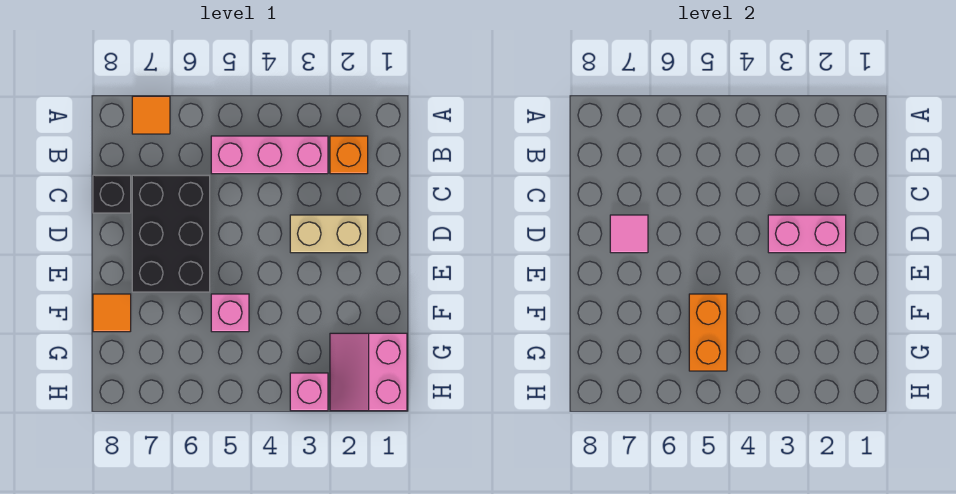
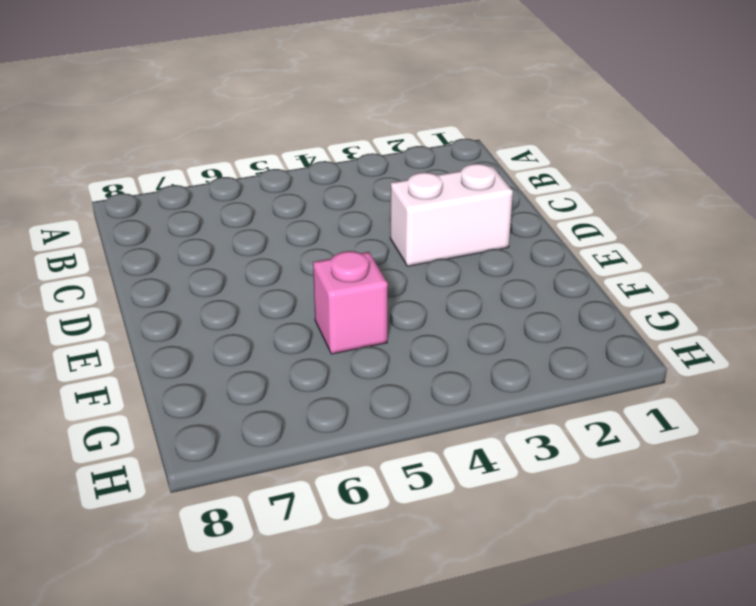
white 1x2 brick [390,164,513,266] -> tan 1x2 brick [290,215,368,253]
none -> orange 1x1 tile [132,96,170,134]
none -> orange 1x1 brick [330,136,368,174]
none -> pink 1x3 brick [211,136,328,174]

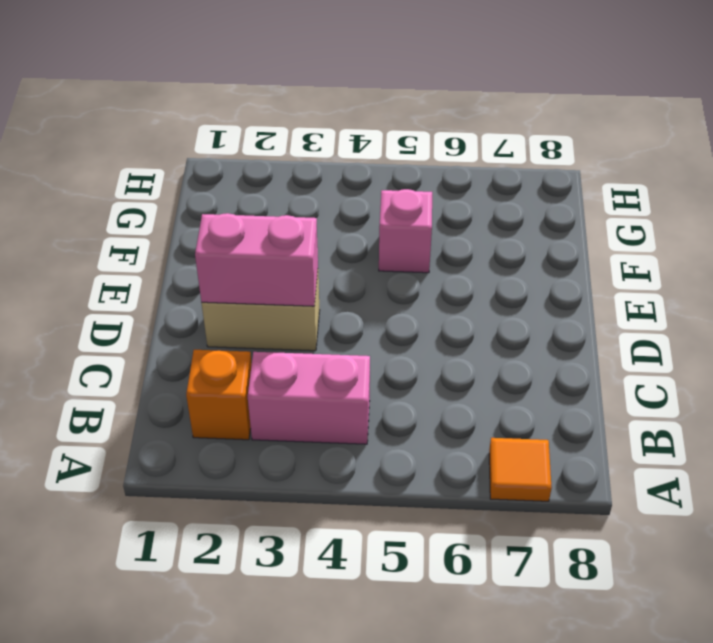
pink 1x2 brick [248,352,370,444] -> pink 1x3 brick [211,136,328,174]
none -> black 2x3 brick [132,175,210,292]
none -> black 1x1 brick [93,175,131,213]
none -> orange 1x1 tile [93,294,131,332]

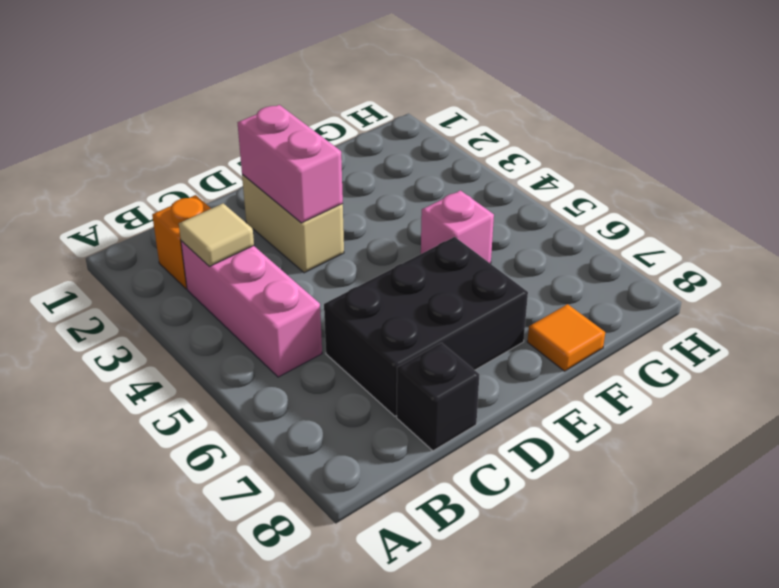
tan 1x1 tile [179,203,254,266] -> none
none -> orange 1x1 tile [132,96,170,134]
none -> pink 2x2 slope [330,333,407,411]
none -> pink 1x1 brick [290,373,328,411]

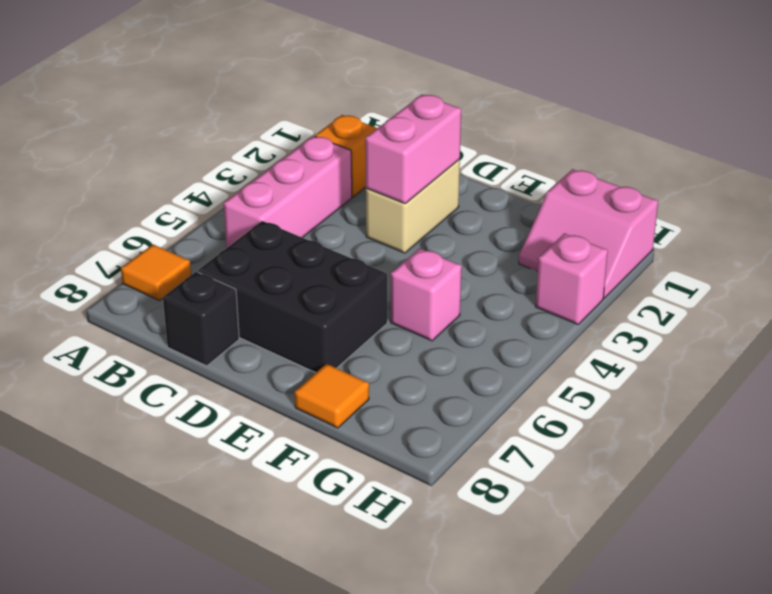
none -> pink 1x1 tile [610,215,648,253]
none -> orange 1x2 brick [689,294,727,371]

